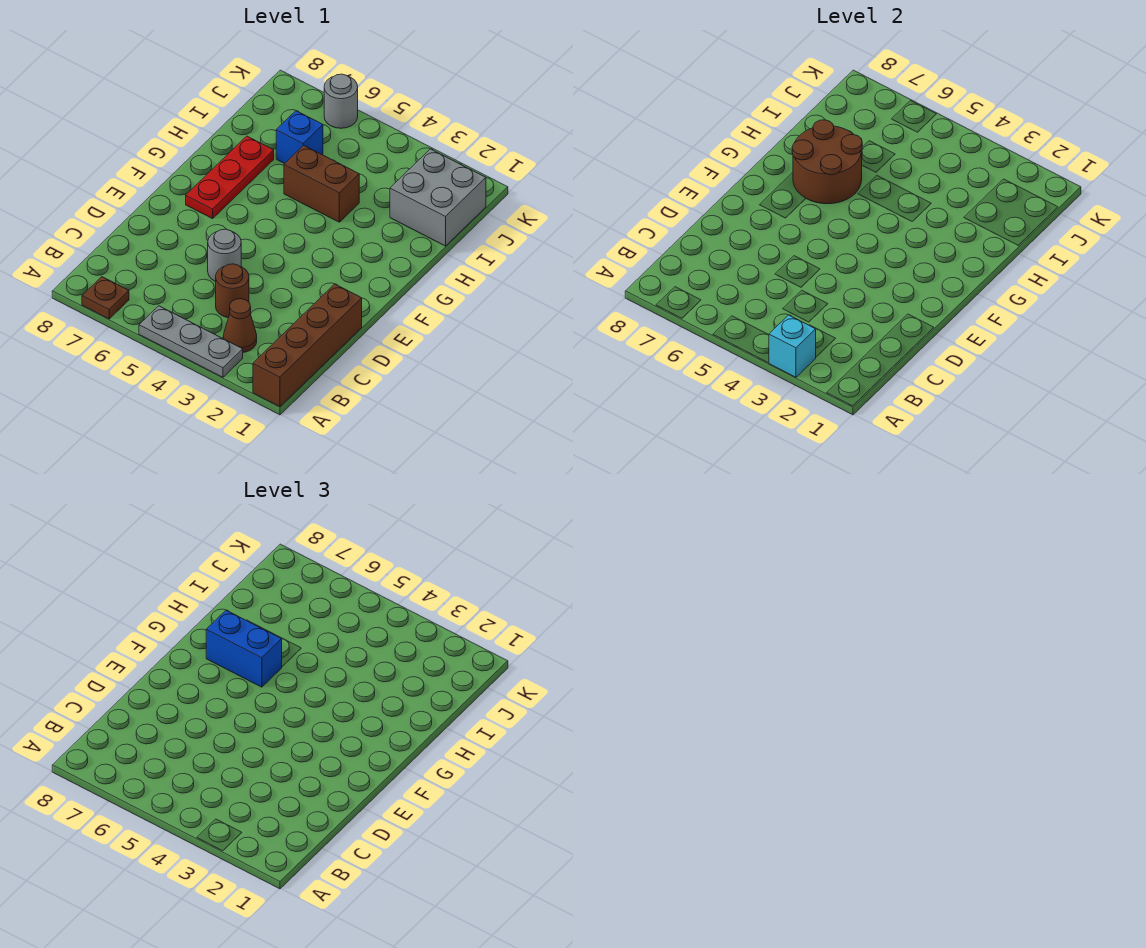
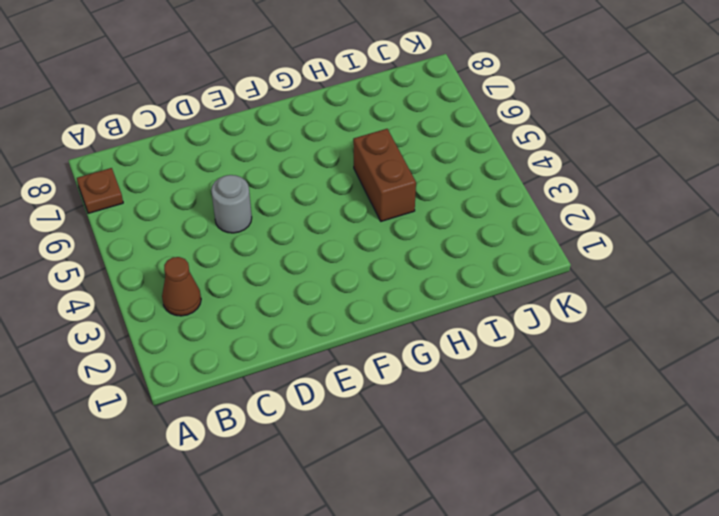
none -> brown 1x4 brick [253,284,362,407]
none -> grey 1x3 plate [139,306,243,377]
none -> brown 1x1 round brick [216,264,249,318]

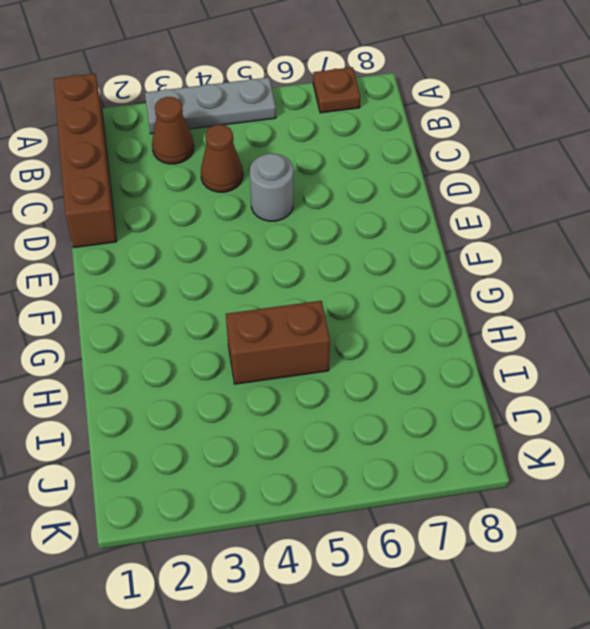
brown 1x1 cone [201,125,243,192] -> brown 1x1 round brick [216,264,249,318]
none -> red 1x3 plate [186,136,274,219]
none -> grey 2x2 brick [390,149,486,246]
none -> blue 1x1 brick [276,111,323,164]

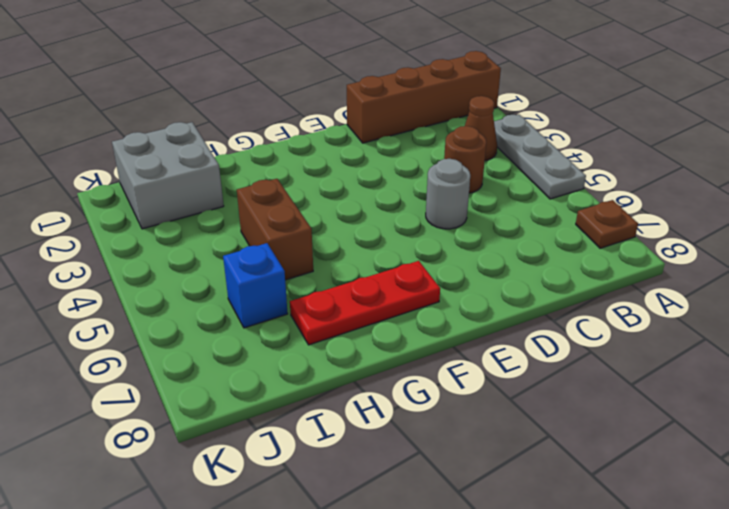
none -> grey 1x1 round brick [324,74,358,128]
none -> cyan 1x1 brick [769,315,816,377]
none -> brown 2x2 round brick [792,120,862,204]

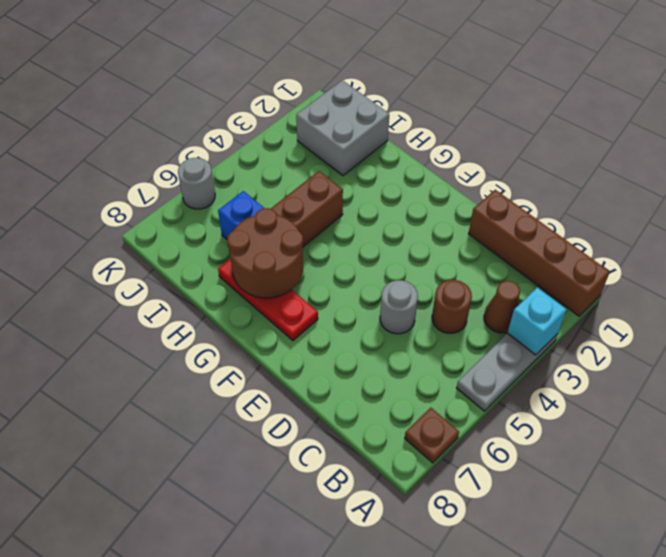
none -> blue 1x2 brick [206,610,282,687]

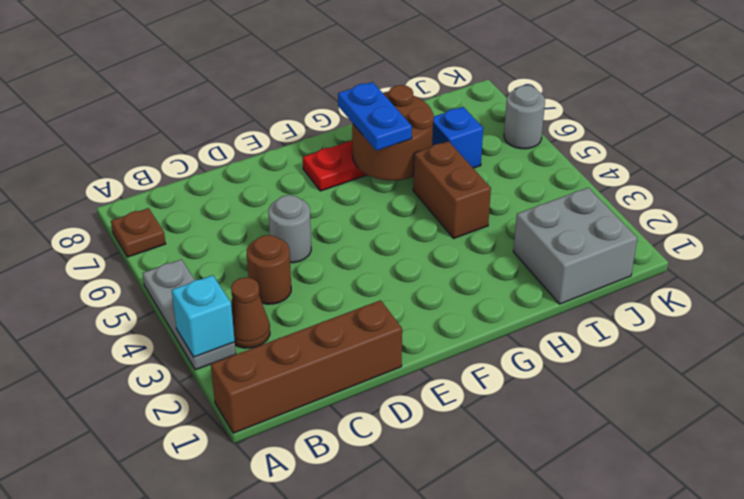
blue 1x2 plate [338,82,412,151] -> blue 1x2 brick [206,610,282,687]

